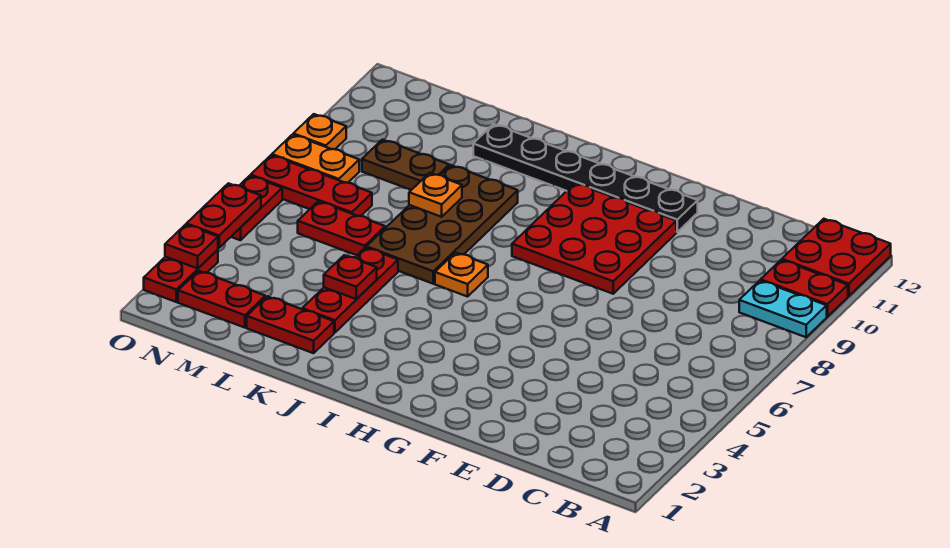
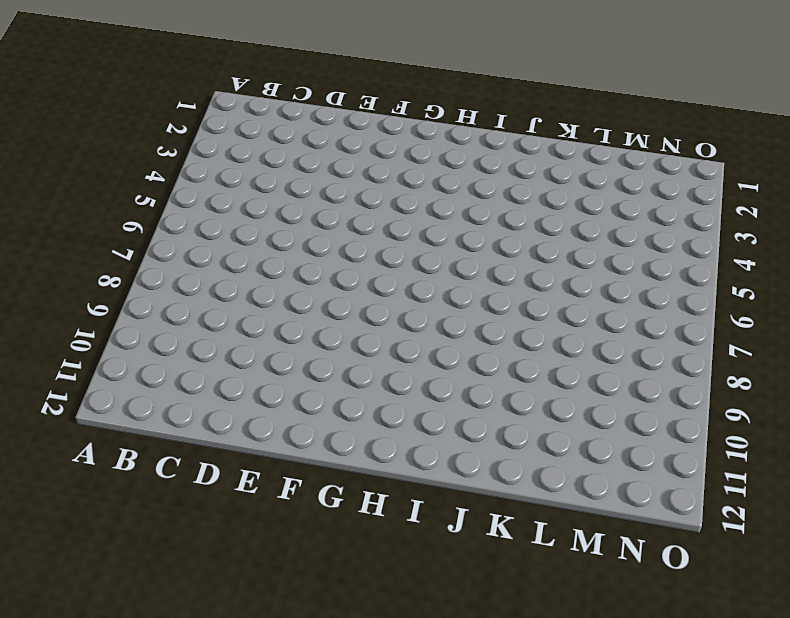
none -> cyan 1x2 plate [739,280,827,337]
none -> red 1x2 plate [761,260,848,317]
none -> red 2x2 plate [782,219,891,296]

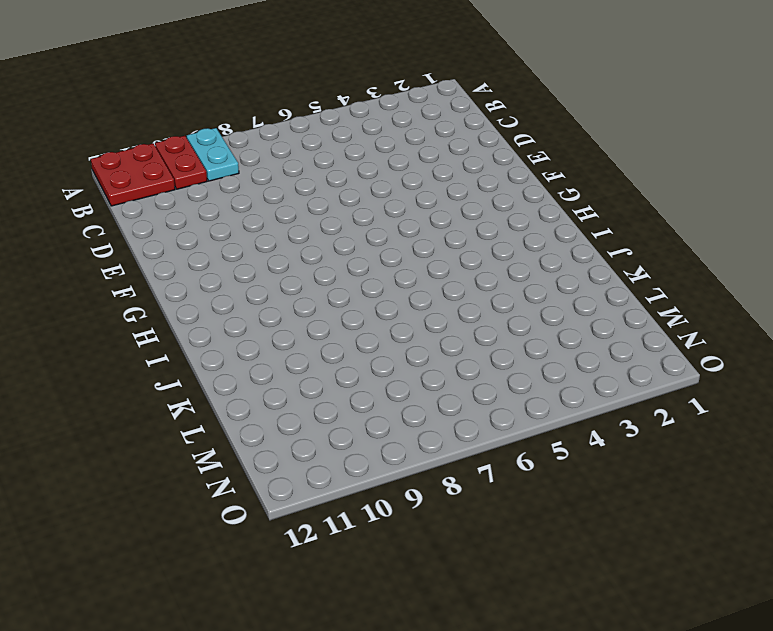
none -> red 3x3 plate [512,183,676,294]
none -> black 1x6 plate [473,124,698,232]
none -> orange 1x1 plate [435,253,488,297]

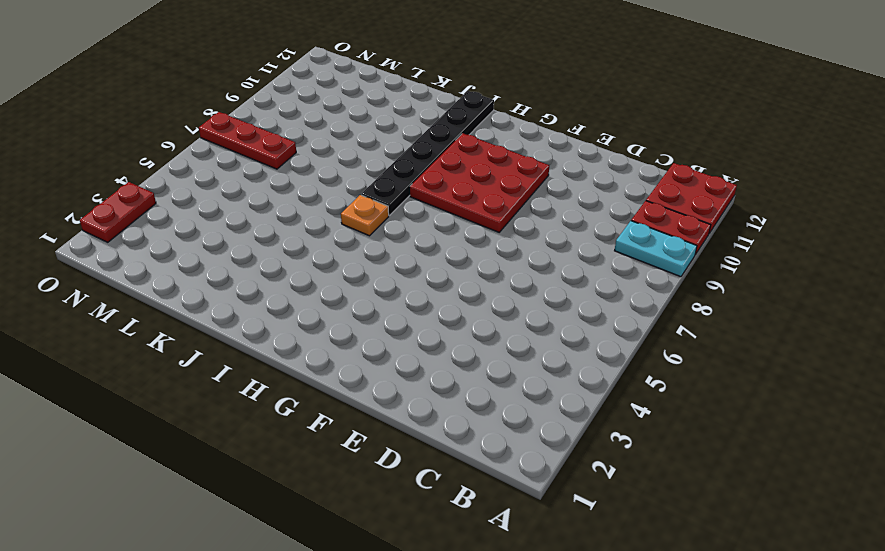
black 1x6 plate [361,91,494,216] -> black 1x6 plate turned to [473,124,698,232]
none -> brown 2x4 plate [366,165,518,284]
none -> red 1x2 plate [247,296,334,353]
none -> red 1x3 plate [302,248,398,333]

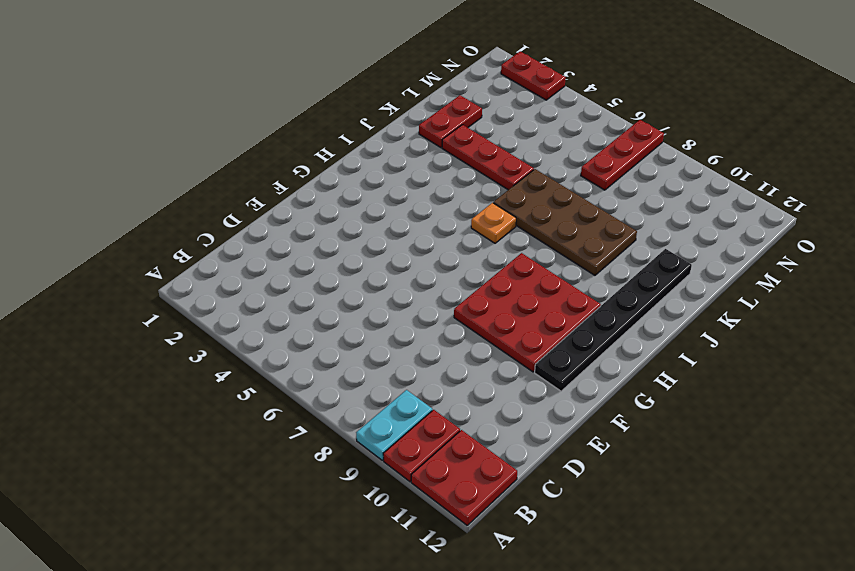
none -> red 1x2 plate [298,201,385,255]
none -> brown 1x2 plate [362,140,449,190]
none -> red 1x2 plate [178,271,265,328]

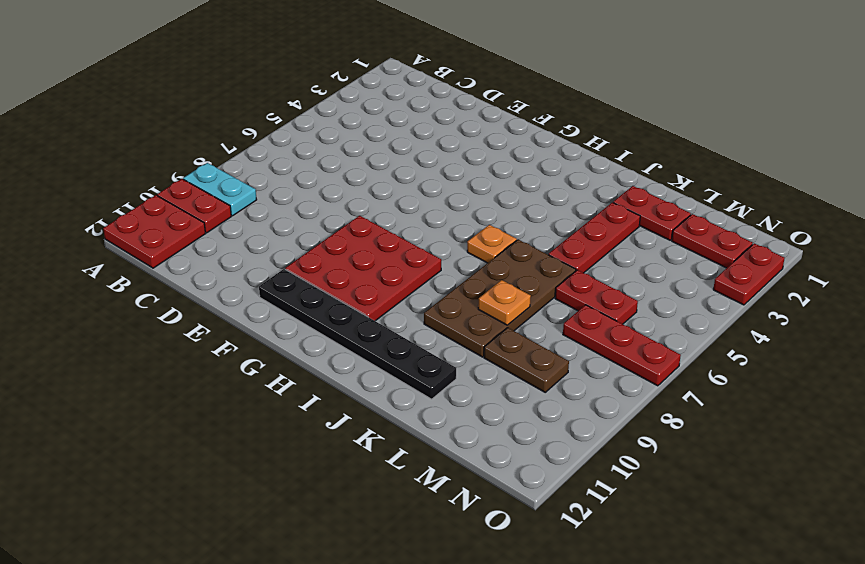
none -> orange 1x2 plate [272,135,359,183]
none -> red 1x2 plate [231,176,282,240]
none -> orange 1x1 plate [293,114,346,149]

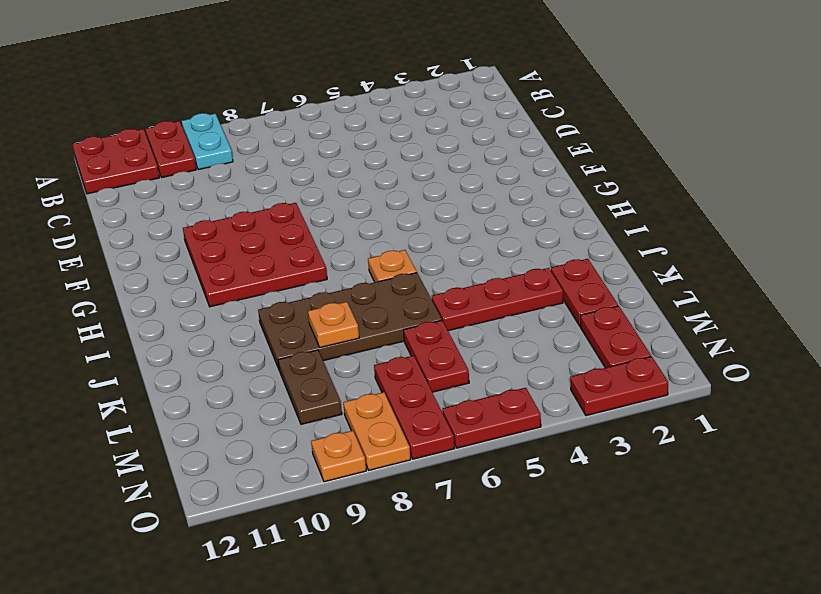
none -> black 1x6 plate [473,124,698,232]
none -> red 1x1 plate [324,255,377,299]
none -> red 1x1 plate [165,225,218,268]

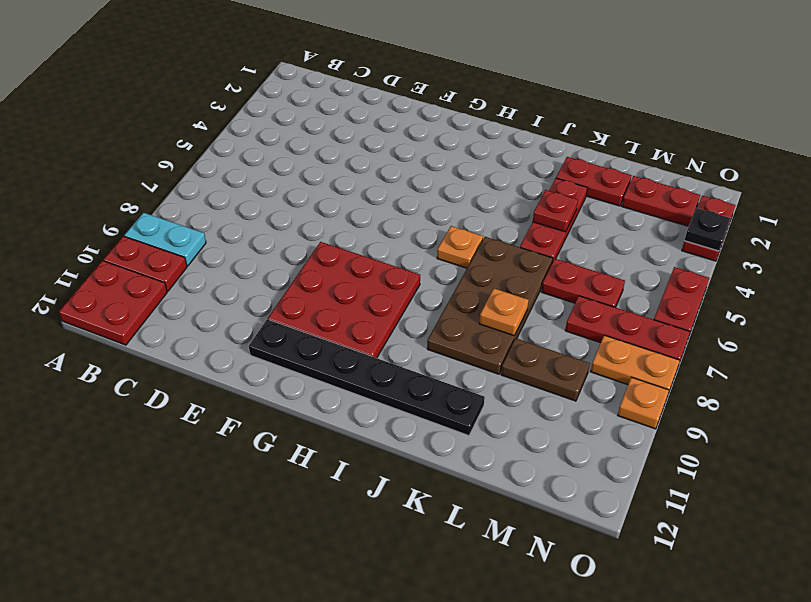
black 1x1 plate [685,208,730,251] -> red 1x1 plate [165,225,218,268]
none -> red 1x2 plate [187,183,261,248]

